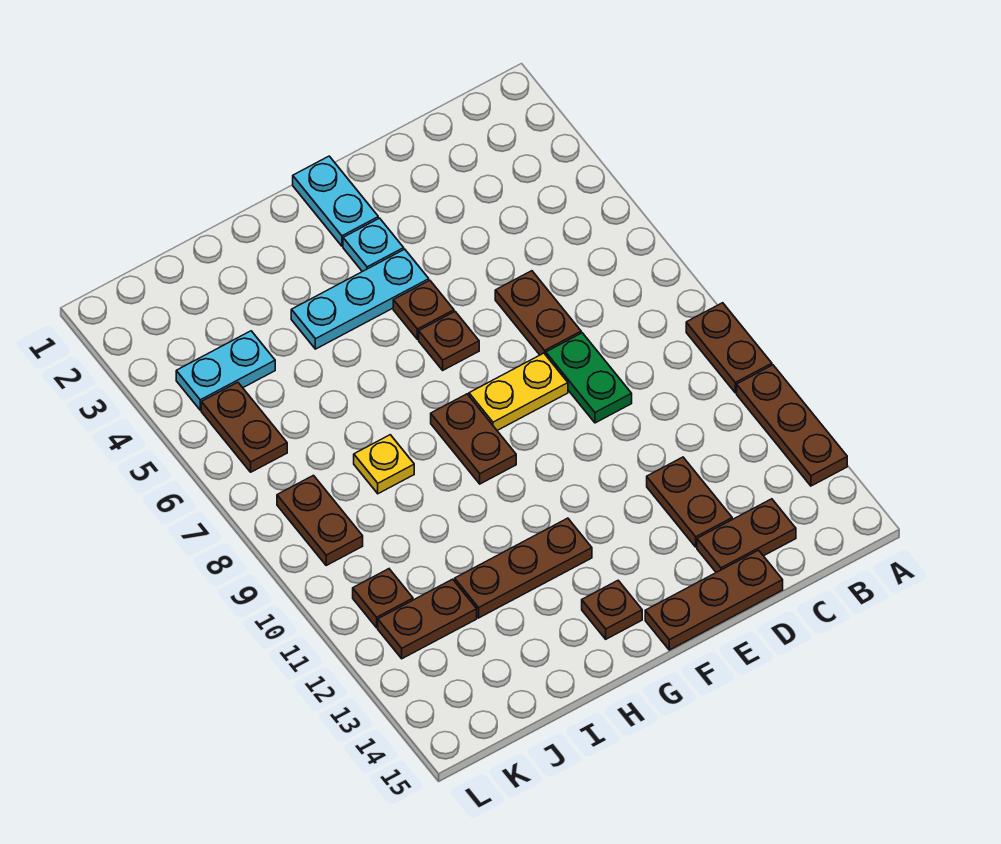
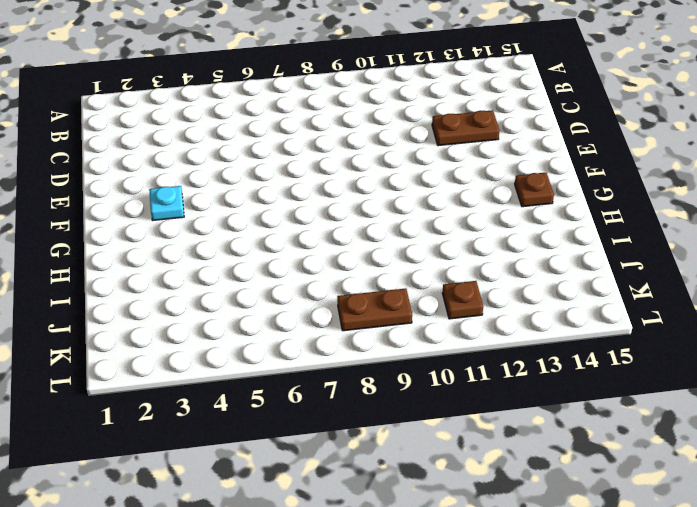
none -> brown 1x2 plate [686,303,772,393]
none -> brown 1x3 plate [737,365,847,486]
none -> brown 1x2 plate [697,499,796,572]

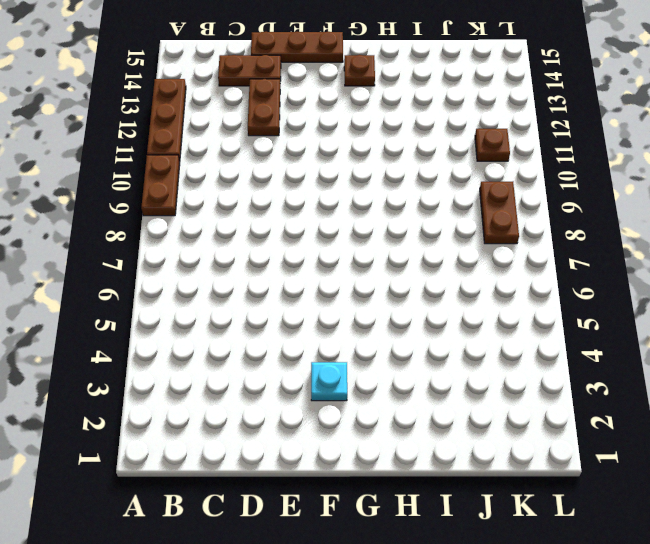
none -> brown 1x2 plate [495,271,581,355]
none -> green 1x2 plate [546,333,632,423]
none -> yellow 1x2 plate [469,353,568,430]

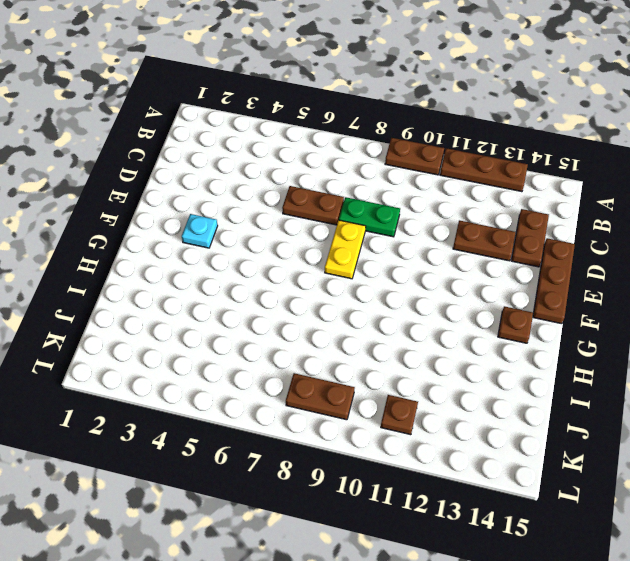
none -> cyan 1x2 plate [293,156,378,246]
none -> cyan 1x3 plate [291,249,429,349]
none -> brown 1x1 plate [393,280,454,339]

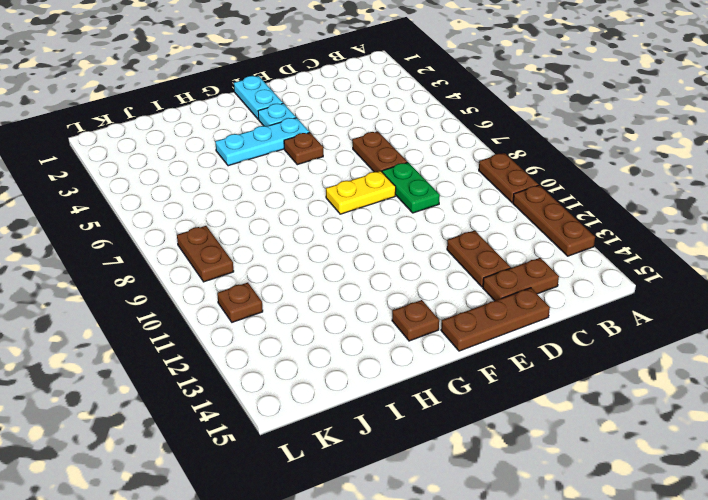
none -> brown 1x1 plate [419,312,479,370]
none -> brown 1x2 plate [431,394,516,484]
none -> brown 1x3 plate [455,518,592,618]

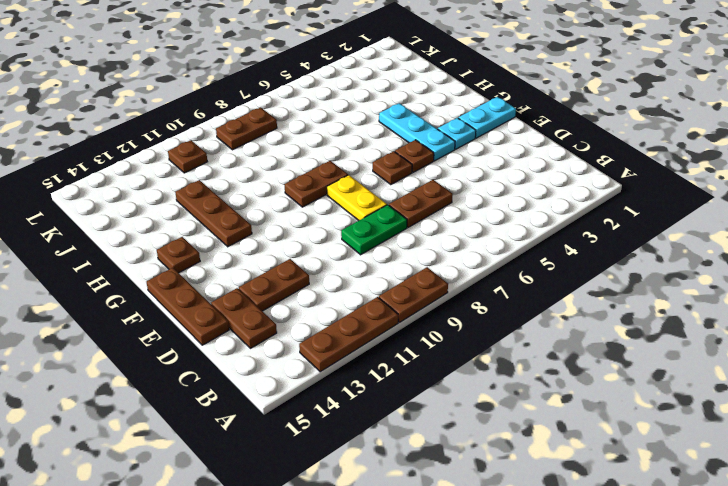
none -> yellow 1x1 plate [354,435,414,494]
none -> cyan 1x2 plate [176,331,275,410]
none -> brown 1x2 plate [378,579,477,659]

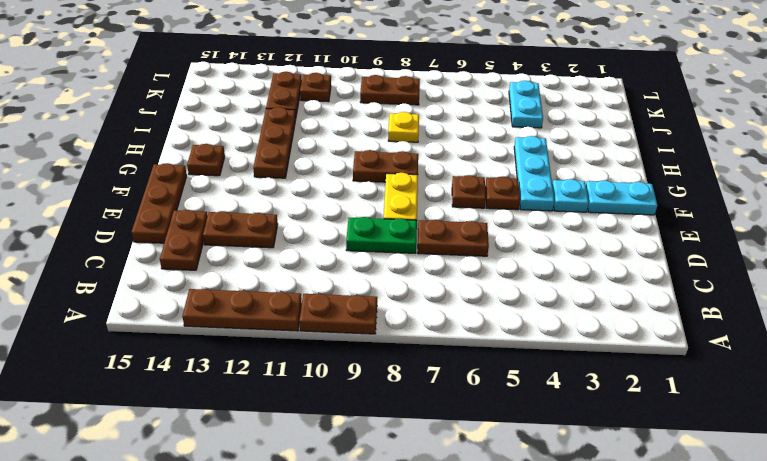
none -> brown 1x2 plate [201,382,287,472]

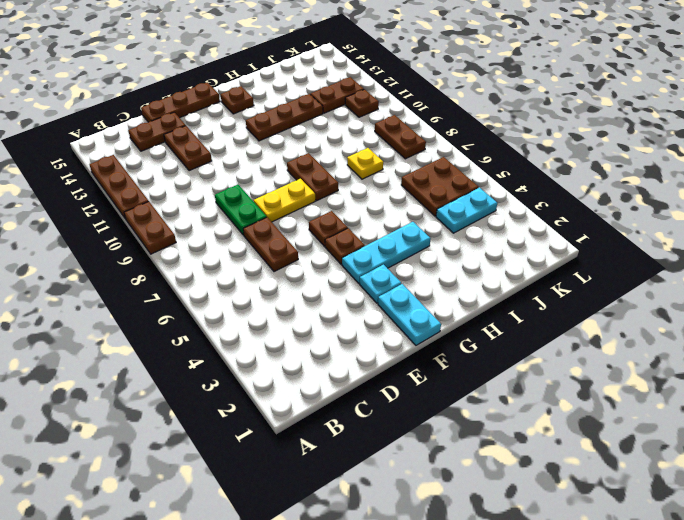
brown 2x2 plate [401,157,479,216] -> brown 1x2 plate [201,382,287,472]

